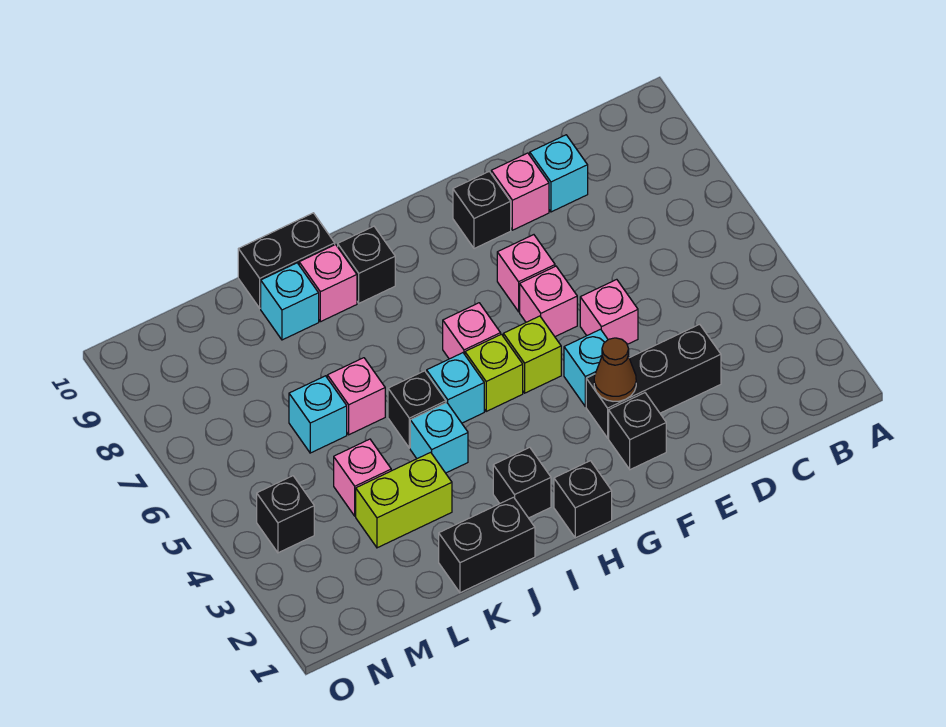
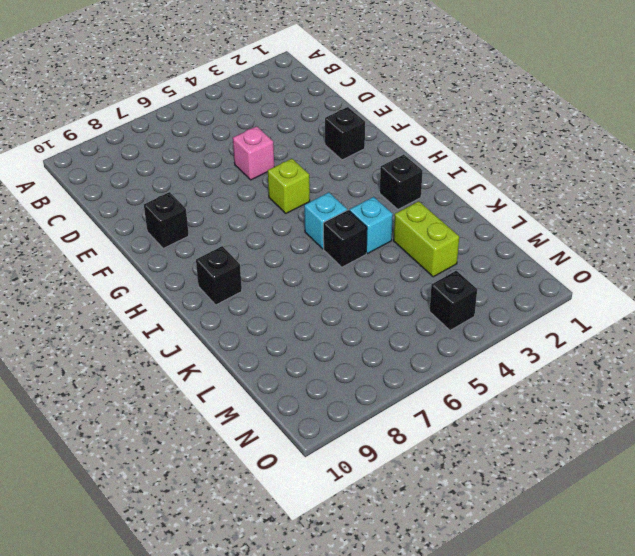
none -> black 1x3 brick [586,324,721,438]
none -> cyan 1x1 brick [530,135,588,212]
none -> pink 1x1 brick [491,153,549,230]

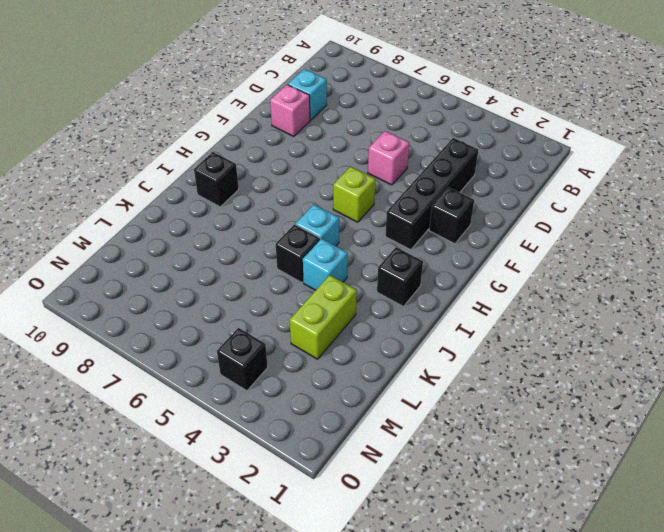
black 1x4 brick [385,138,478,250] -> black 1x3 brick [586,324,721,438]
none -> cyan 1x1 brick [564,329,608,406]
none -> pink 1x1 brick [520,266,577,337]
none -> pink 1x1 brick [497,235,555,312]

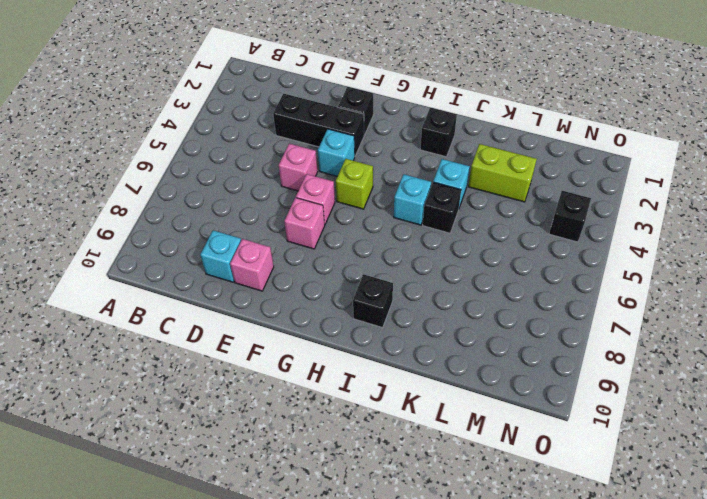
none -> black 1x1 brick [453,171,511,249]
none -> black 1x1 brick [554,461,612,538]
none -> lime 1x1 brick [465,334,523,411]

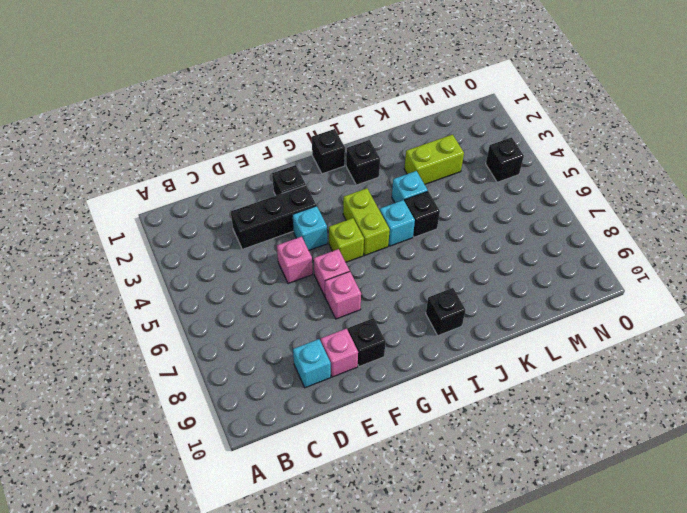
lime 1x2 brick [343,188,390,255] -> lime 1x1 brick [465,334,523,411]
none -> pink 1x1 brick [443,303,501,359]
none -> black 1x2 brick [439,497,535,593]
none -> pink 1x1 brick [299,244,357,322]

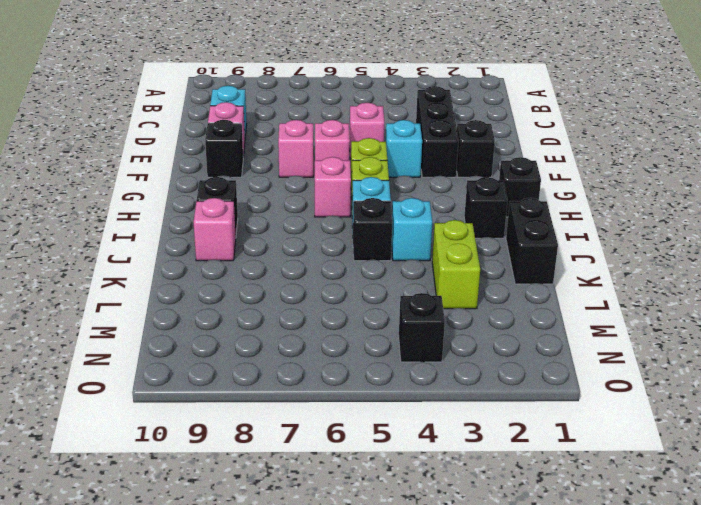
none -> black 1x2 brick [238,213,335,308]
none -> pink 1x1 brick [327,358,385,435]
none -> cyan 1x1 brick [261,263,319,340]

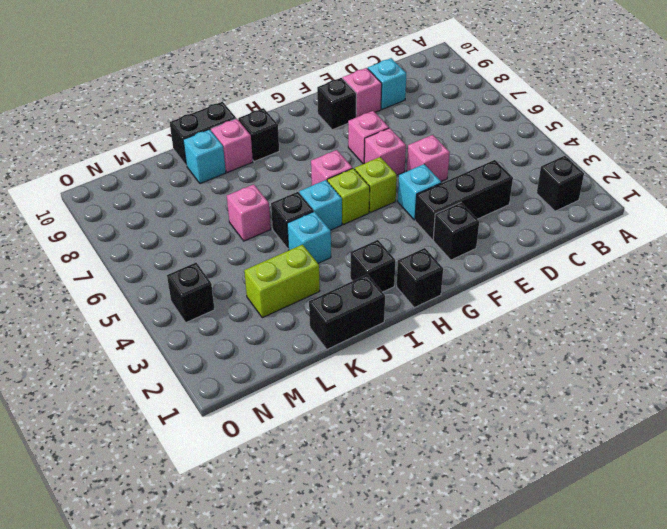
black 1x1 brick [537,156,584,211] -> none
none -> pink 1x1 brick [334,439,391,516]
none -> cyan 1x1 brick [289,376,347,453]
none -> brown 1x1 cone [594,338,636,401]

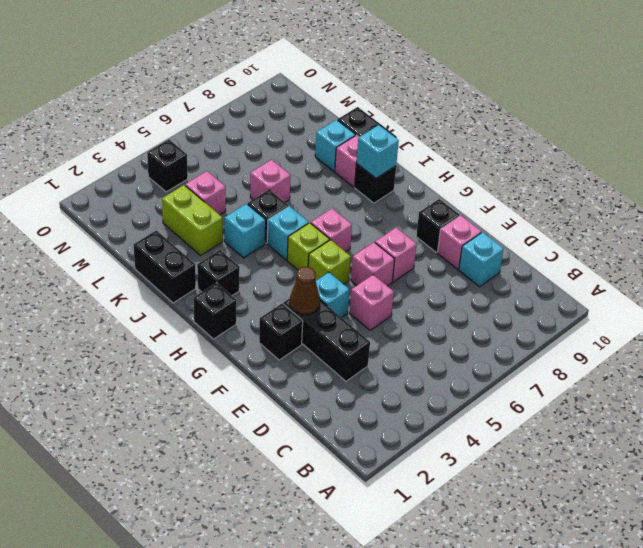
cyan 1x1 brick [356,125,399,178] -> cyan 1x1 brick moved to [289,376,347,453]

